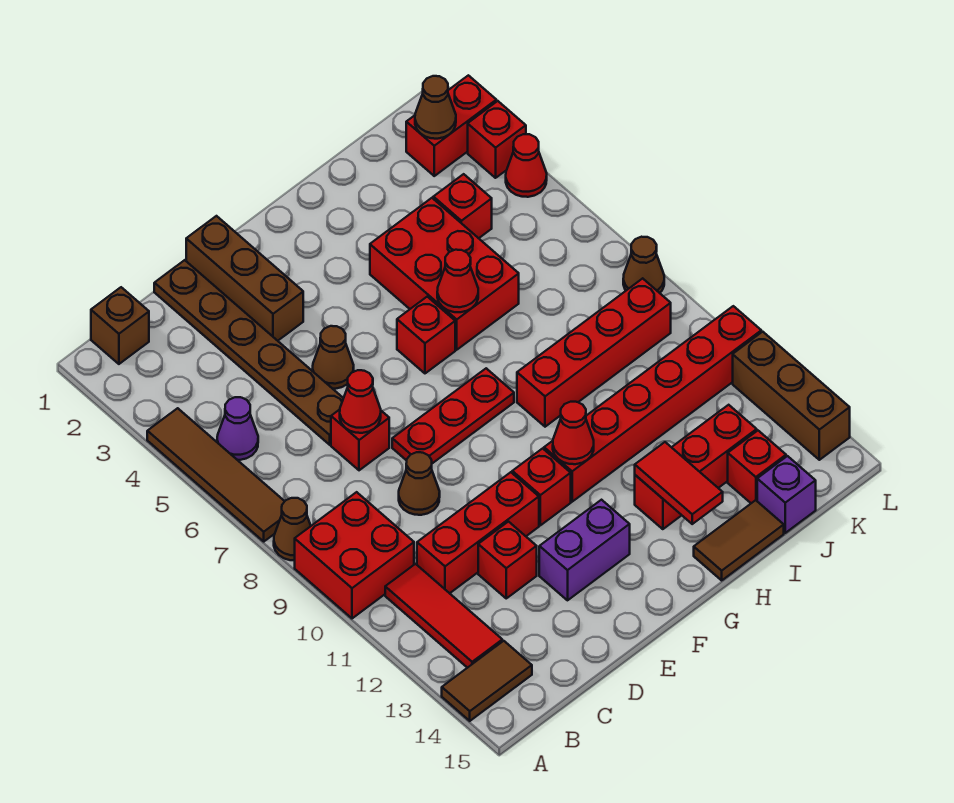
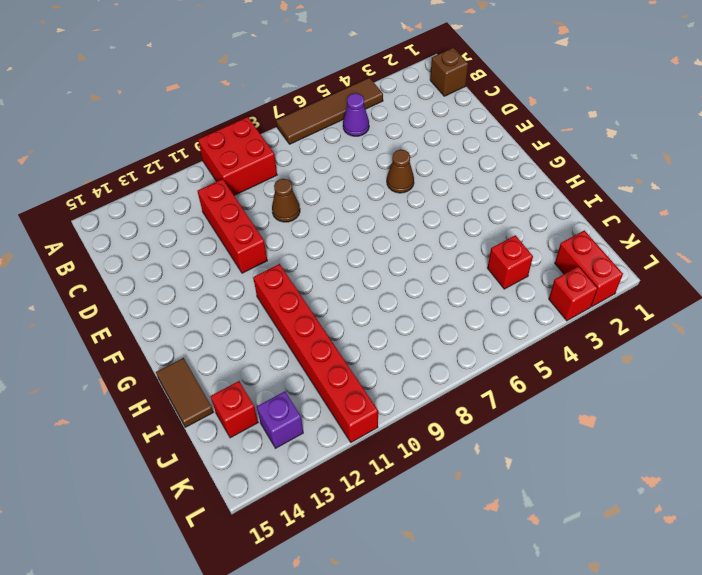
purple 1x1 brick [257,391,303,448] -> purple 1x1 brick moved to [757,456,816,533]
none -> brown 1x1 cone [274,498,311,560]
none -> brown 1x2 tile [442,641,532,721]
none -> red 1x3 tile [385,564,502,668]
none -> brown 1x6 plate [154,260,343,445]

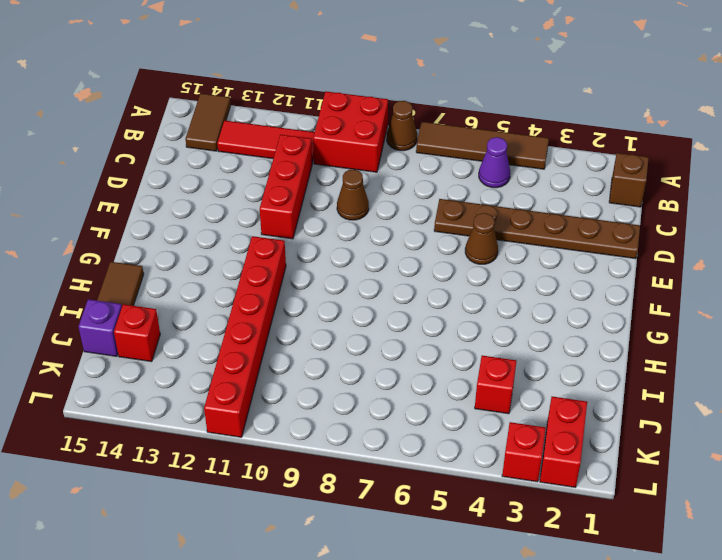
none -> red 1x1 brick [331,410,389,470]
none -> red 1x1 brick [478,522,537,598]
none -> brown 1x3 brick [186,216,303,341]
none -> red 1x3 plate [392,368,514,463]

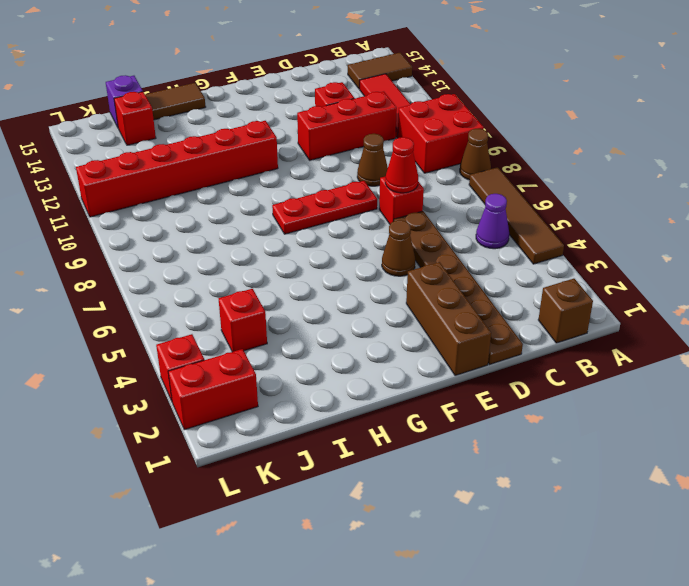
none -> purple 1x2 brick [539,500,630,600]
none -> red 1x1 brick [512,448,571,525]
none -> red 1x1 brick [397,297,455,373]
none -> red 2x3 brick [370,198,519,350]

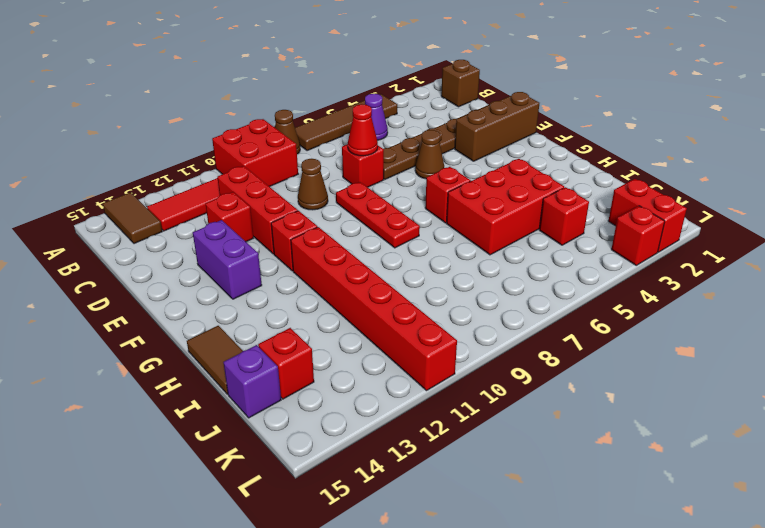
none -> red 1x4 brick [517,278,671,427]
none -> red 1x3 brick [635,405,757,529]
none -> red 1x1 cone [506,134,547,197]
none -> brown 1x1 cone [623,237,664,293]

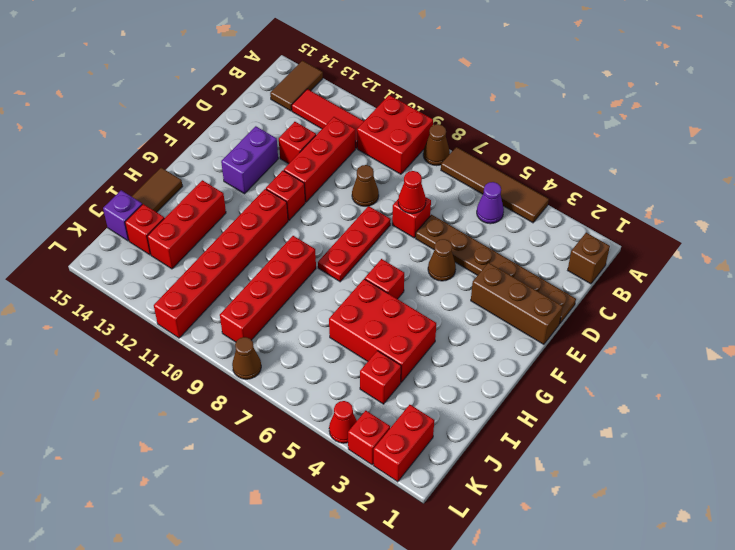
none -> brown 1x3 brick [733,332,850,460]
none -> red 1x1 cone [553,402,594,464]
none -> red 1x1 cone [437,250,478,312]
none -> red 1x2 tile [635,442,723,524]

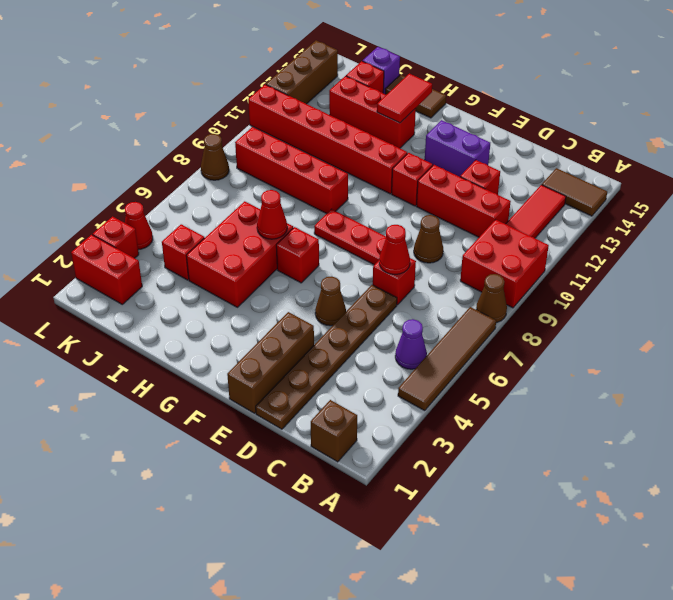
none -> red 1x1 cone [553,402,594,464]
none -> brown 1x1 cone [415,76,456,139]

